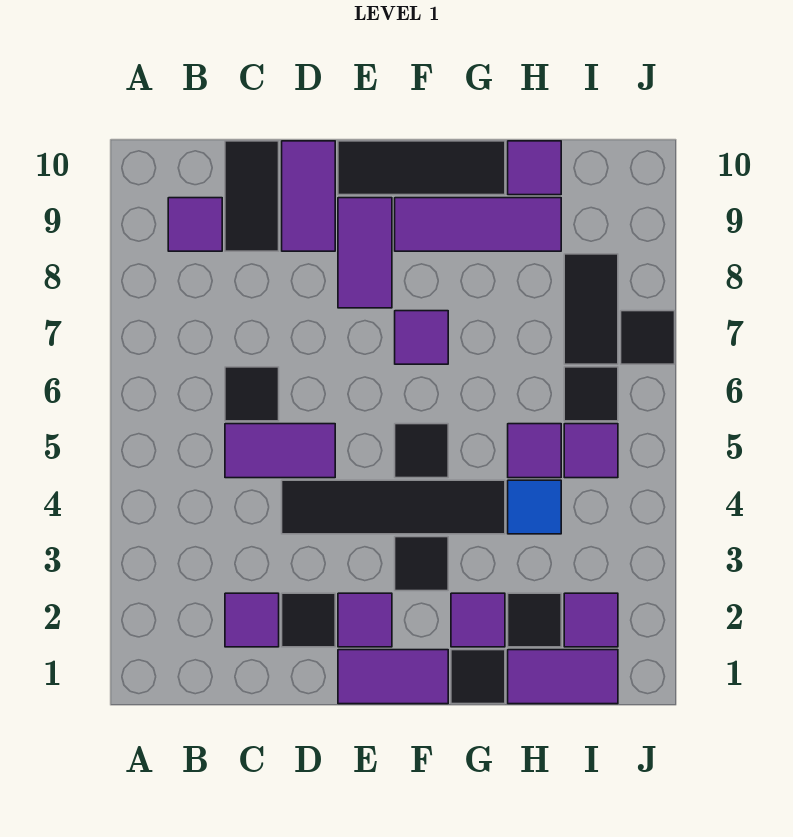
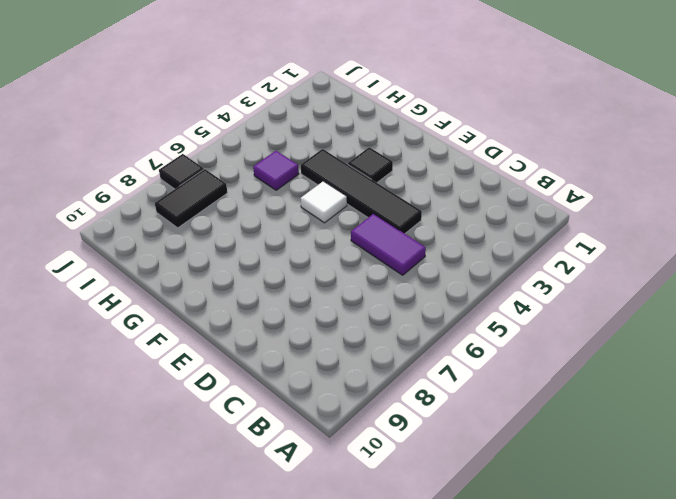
white 1x1 tile [301,181,347,223] -> black 1x1 tile [395,424,448,478]
none -> purple 1x1 tile [168,198,222,251]
none -> purple 1x1 tile [225,593,279,647]
none -> black 1x1 tile [225,367,279,421]

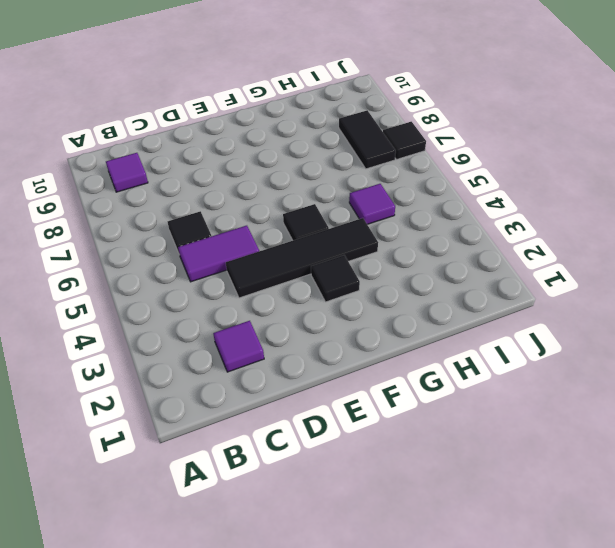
none -> black 1x2 tile [225,141,279,251]
none -> black 1x1 tile [282,593,335,647]
none -> purple 1x2 tile [282,141,335,251]

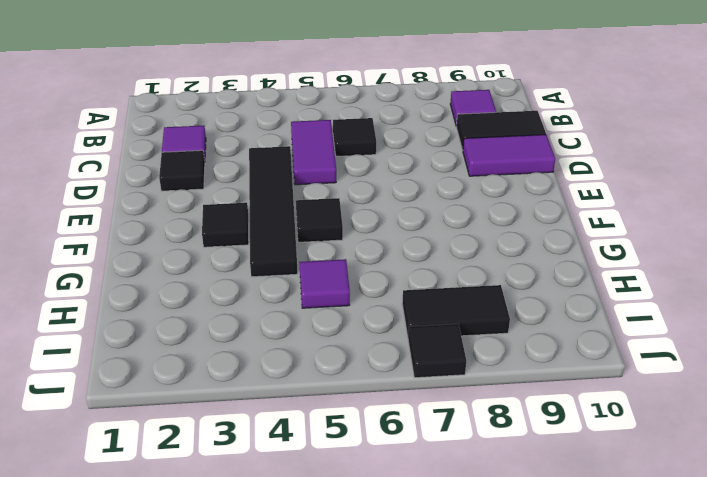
none -> purple 1x2 tile [338,650,448,704]
none -> purple 1x1 tile [338,593,392,647]
none -> purple 1x2 tile [338,198,392,308]

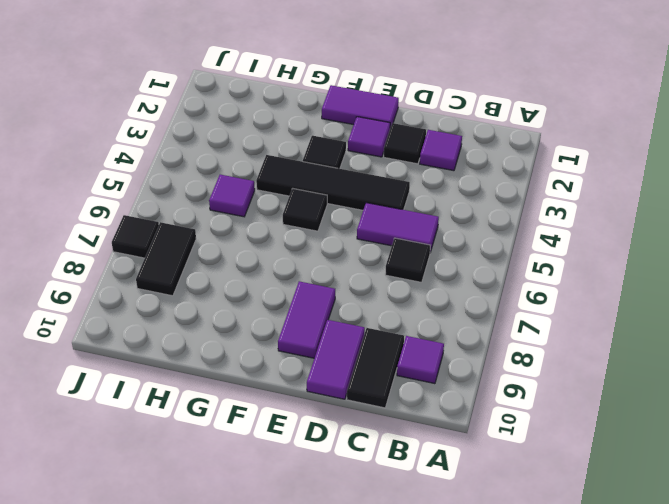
none -> black 1x3 tile [338,141,505,195]
none -> purple 1x1 tile [395,311,448,364]
none -> purple 1x3 tile [395,198,561,251]

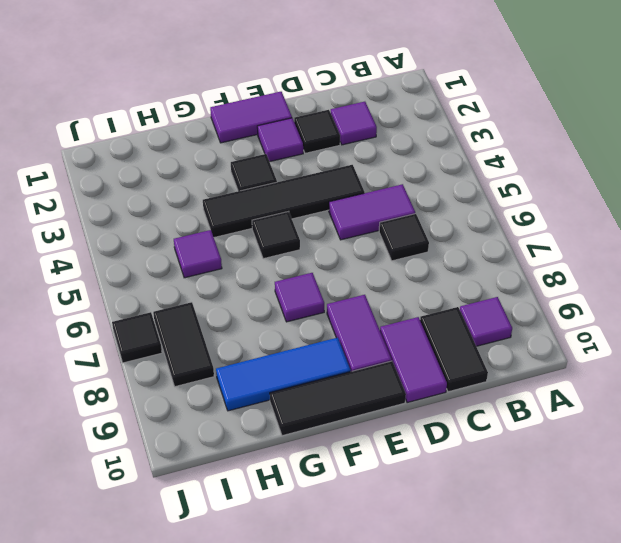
blue 1x3 tile [216,338,351,411] -> purple 1x3 tile [395,198,561,251]
none -> black 1x1 tile [451,650,505,704]
none -> purple 1x1 tile [451,593,505,647]
none -> purple 1x2 tile [508,650,618,704]

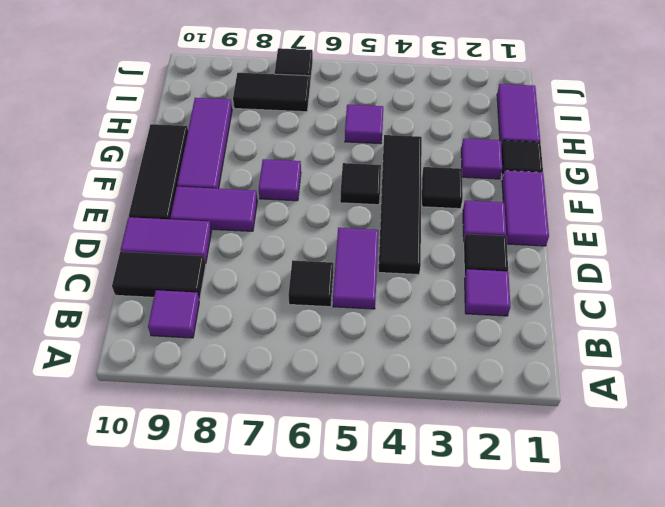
none -> black 1x1 tile [508,593,561,647]
none -> blue 1x1 tile [508,480,561,534]
none -> purple 1x1 tile [508,141,561,195]

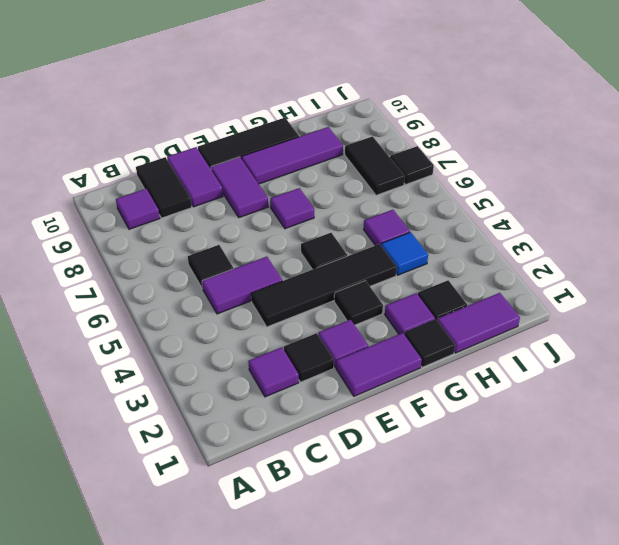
none -> purple 1x1 tile [508,141,561,195]
none -> purple 1x1 tile [564,593,618,647]
none -> purple 1x1 tile [564,424,618,478]

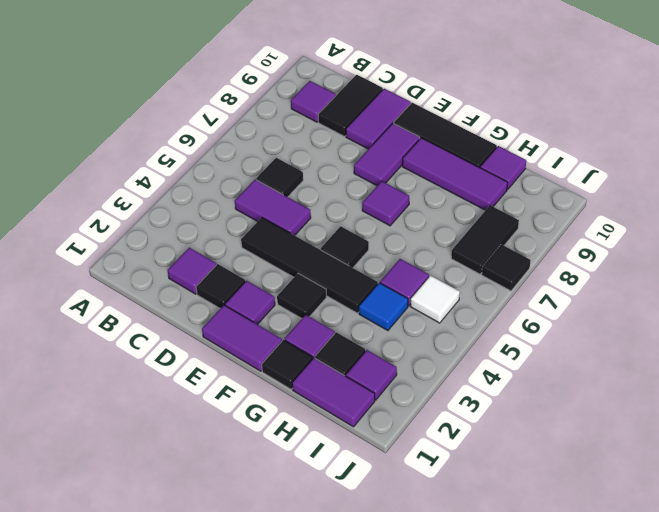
white 1x1 tile [410,275,460,323] -> purple 1x1 tile [564,424,618,478]
none -> black 1x1 tile [564,367,618,421]

